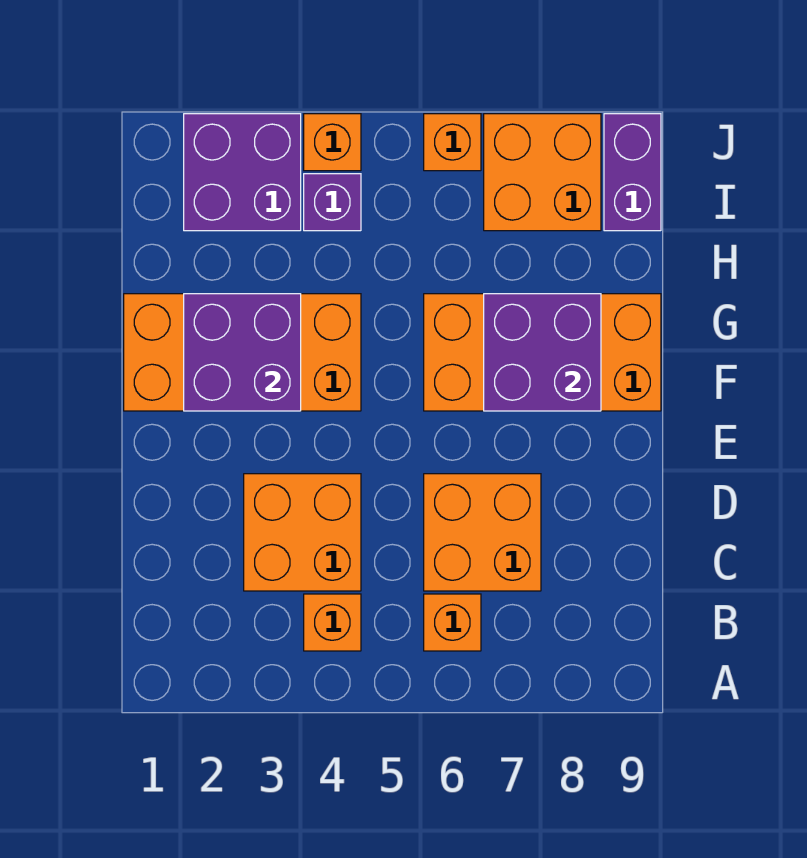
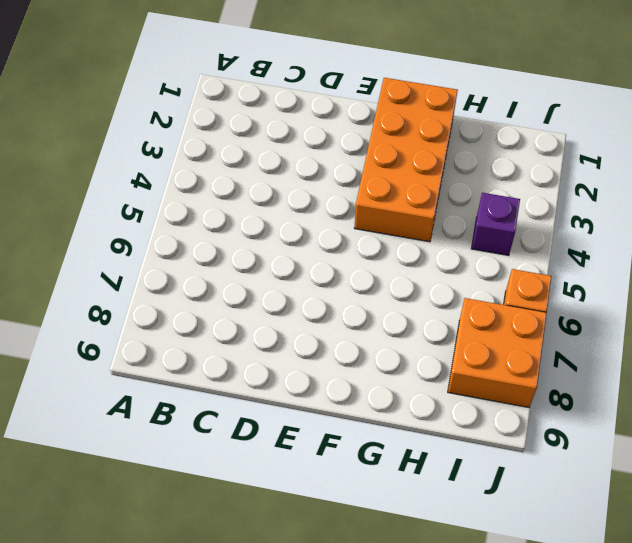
none -> orange 1x1 brick [304,594,361,651]
none -> orange 1x1 brick [424,594,481,651]
none -> orange 2x2 brick [244,474,361,591]

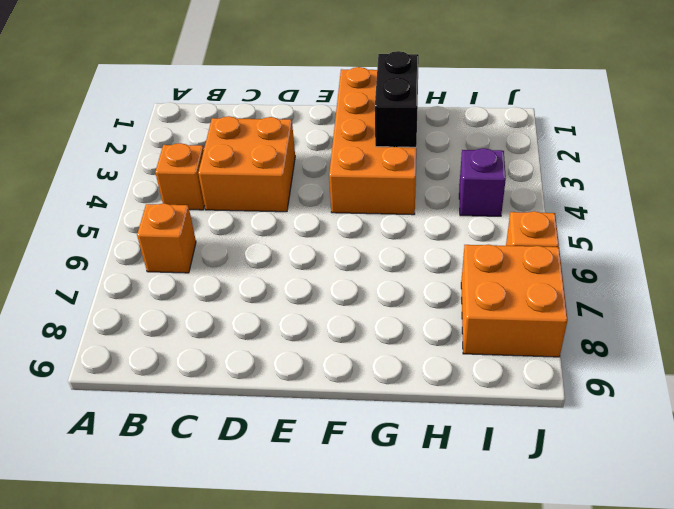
black 1x2 brick [375,51,419,147] -> purple 2x2 brick [184,294,301,411]
none -> orange 2x2 brick [424,474,541,591]
none -> orange 2x4 brick [424,294,661,411]
none -> purple 2x2 brick [184,114,301,231]

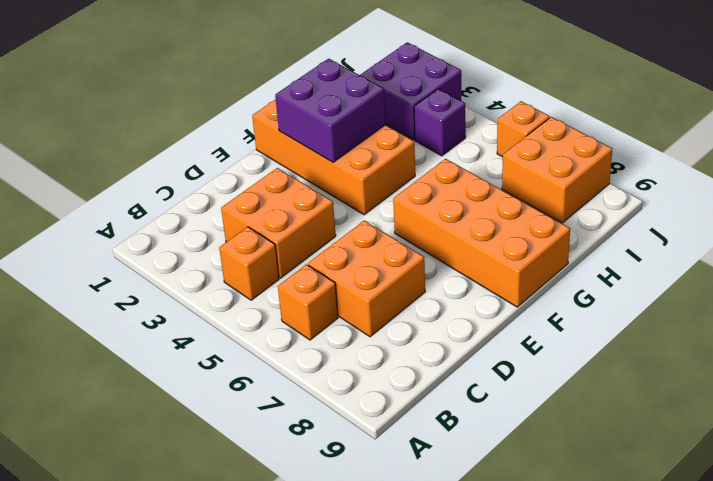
none -> purple 1x2 brick [604,114,661,231]
none -> orange 1x1 brick [304,114,361,171]
none -> purple 2x2 brick [484,294,601,411]

